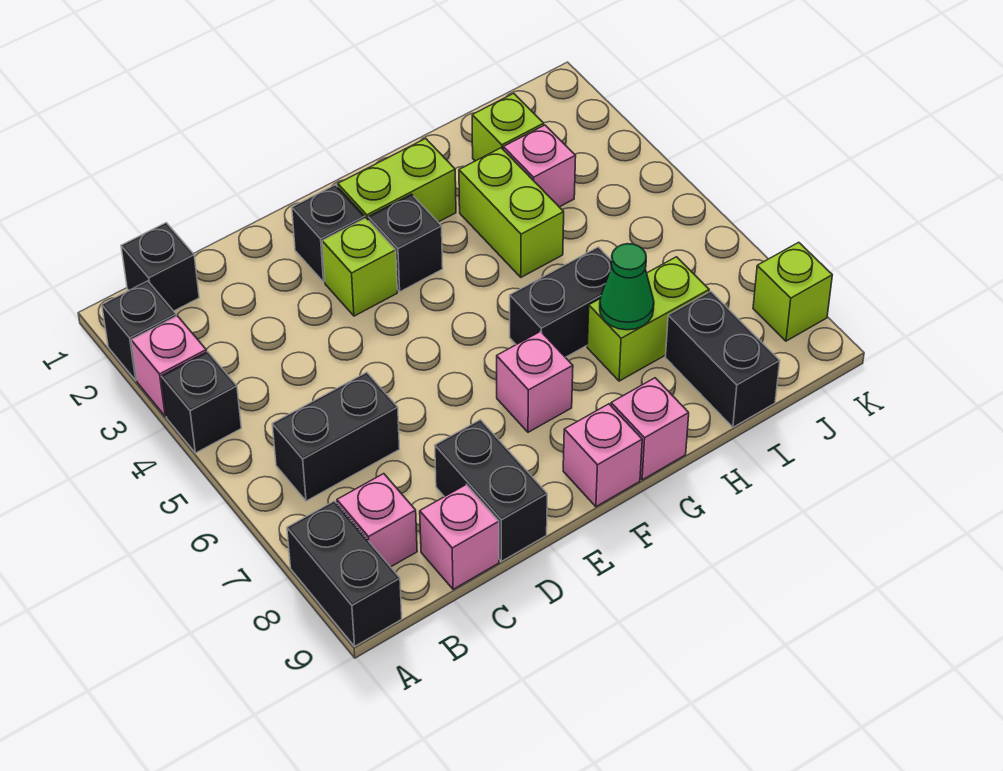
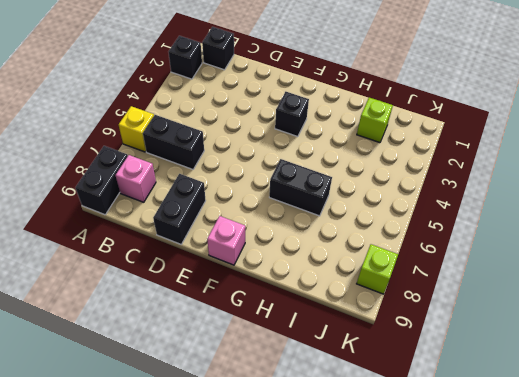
yellow 1x1 brick [119,106,154,152] -> none
none -> pink 1x1 brick [131,316,206,417]
none -> black 1x1 brick [161,352,241,453]
none -> pink 1x1 brick [420,485,499,589]

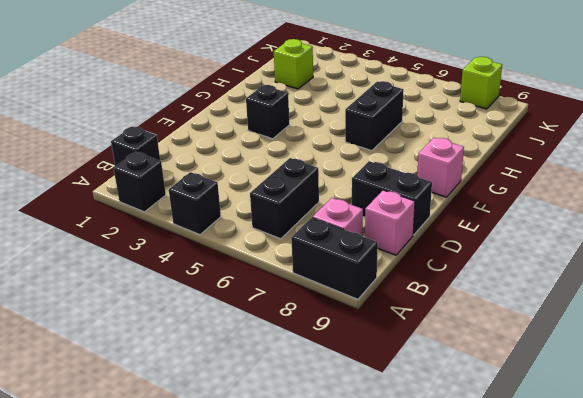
none -> pink 1x1 brick [131,316,206,417]
none -> black 1x1 brick [292,185,365,282]
none -> lime 1x1 brick [322,218,397,316]

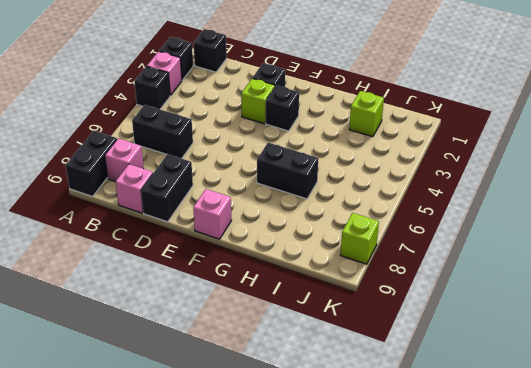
none -> lime 1x2 brick [338,139,456,222]
none -> pink 1x1 brick [497,331,573,432]
none -> pink 1x1 brick [611,378,689,480]

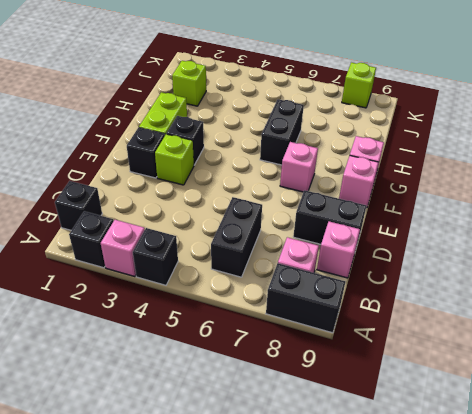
none -> lime 1x2 brick [459,148,564,277]
none -> lime 1x2 brick [587,257,709,381]
none -> pink 1x1 brick [503,125,576,207]

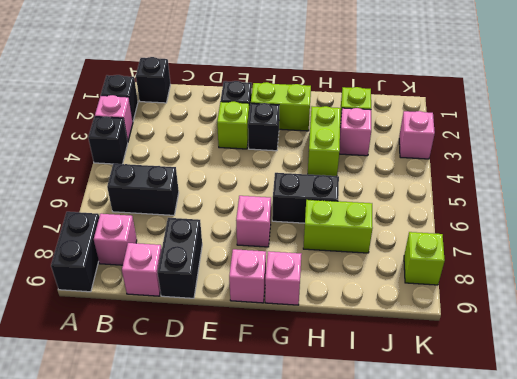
pink 1x1 brick [399,111,435,159] -> none
none -> black 1x2 brick [665,291,780,427]
none -> green 1x1 cone [600,244,654,330]

